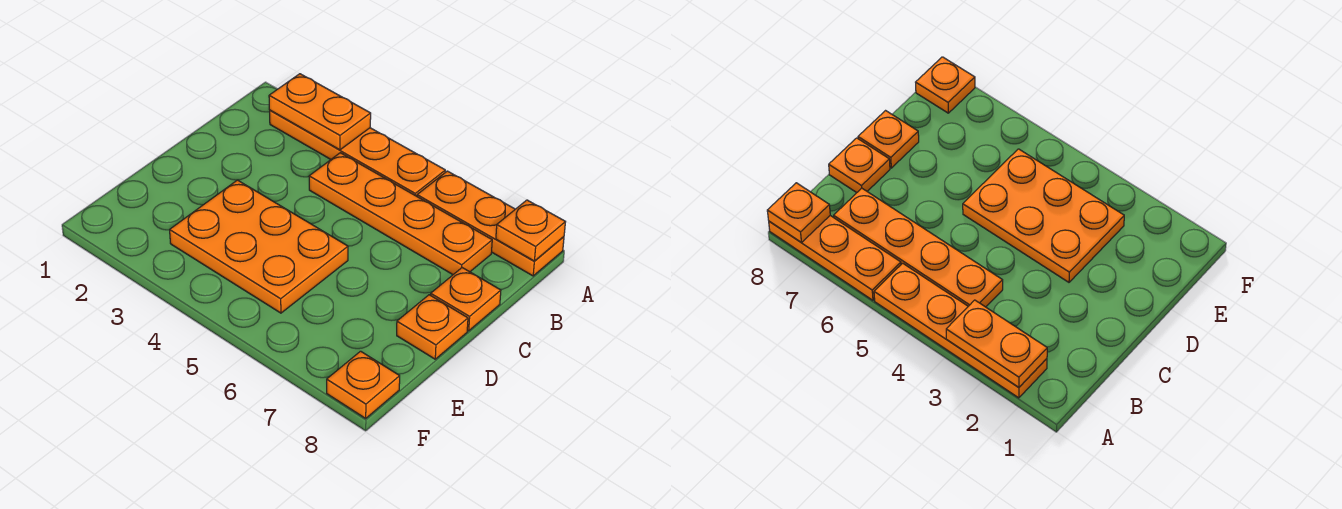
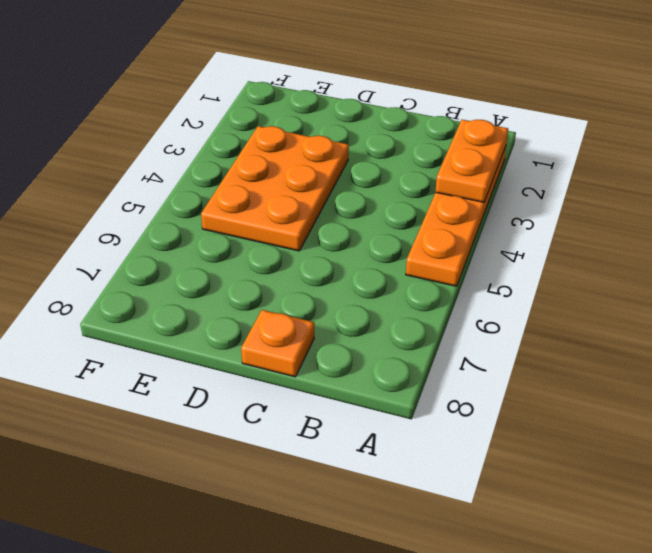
none -> orange 1x3 plate [417,171,564,276]
none -> orange 1x4 plate [309,153,492,274]

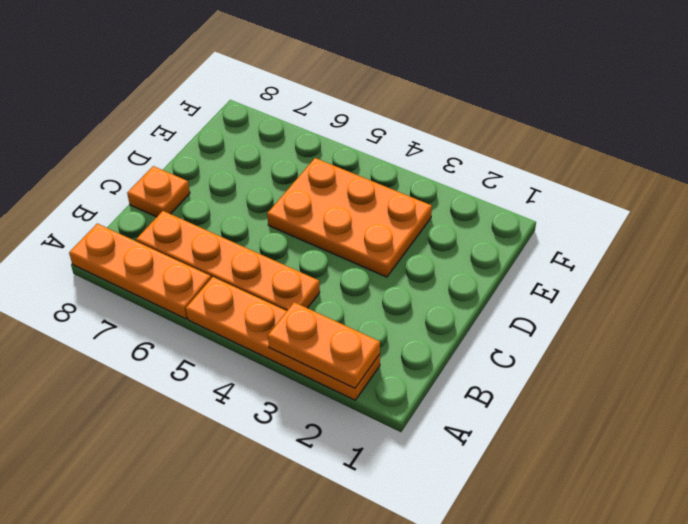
none -> orange 1x1 plate [397,295,468,359]
none -> orange 1x1 plate [327,351,400,418]

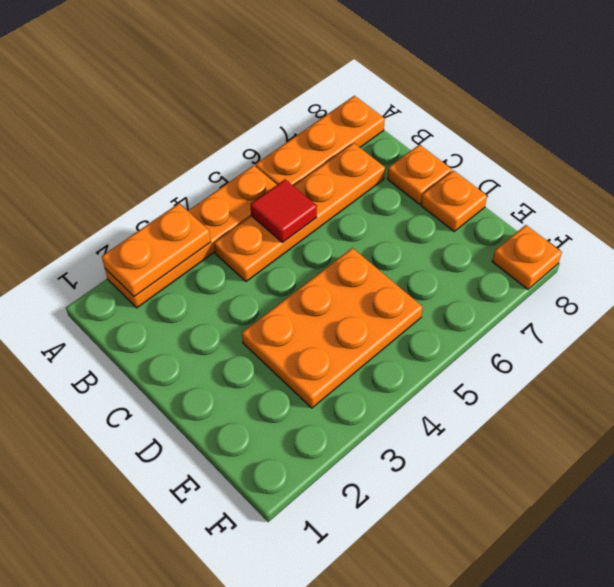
red 1x1 tile [250,179,317,243] -> none
none -> orange 1x1 plate [496,200,565,261]

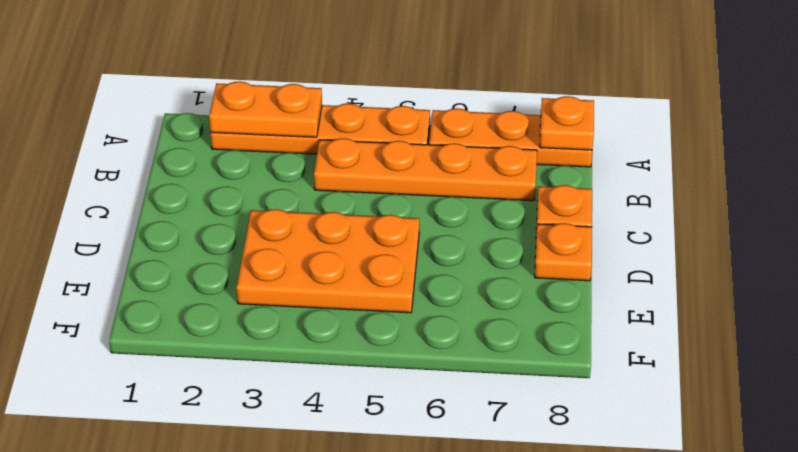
none -> orange 1x1 plate [327,351,400,418]

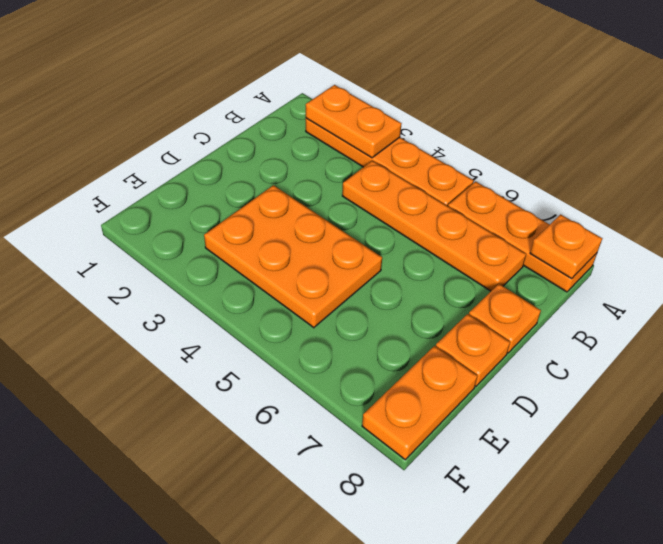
orange 1x2 plate [362,346,477,460] -> orange 1x1 plate [327,351,400,418]

